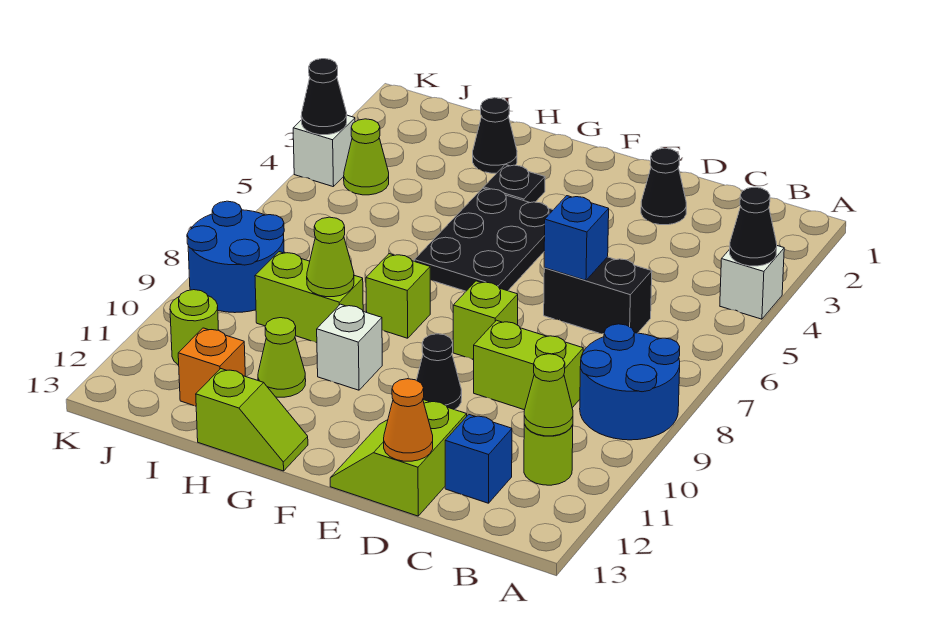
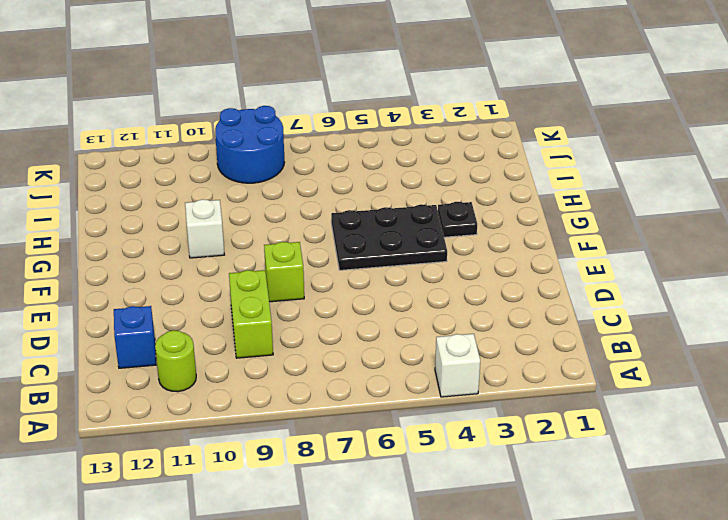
none -> blue 2x2 round brick [580,324,680,440]
none -> black 1x2 brick [544,257,652,334]
none -> black 1x1 cone [641,148,686,225]

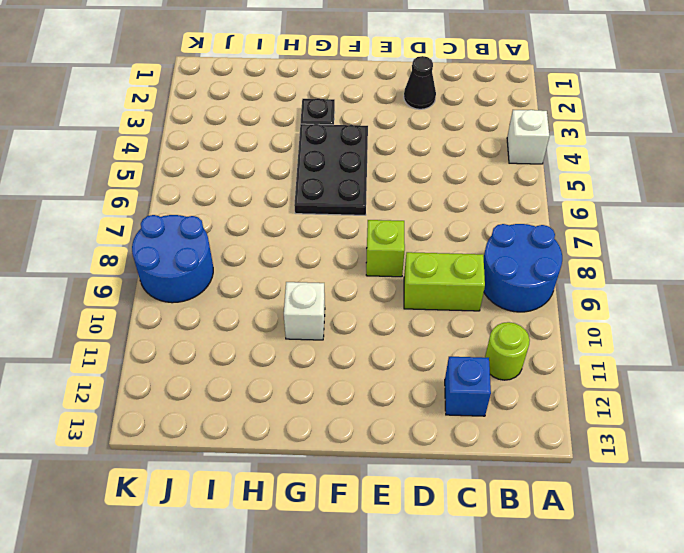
none -> black 1x2 brick [544,257,652,334]
none -> lime 2x2 slope [330,400,467,516]
none -> black 1x1 cone [417,334,462,410]

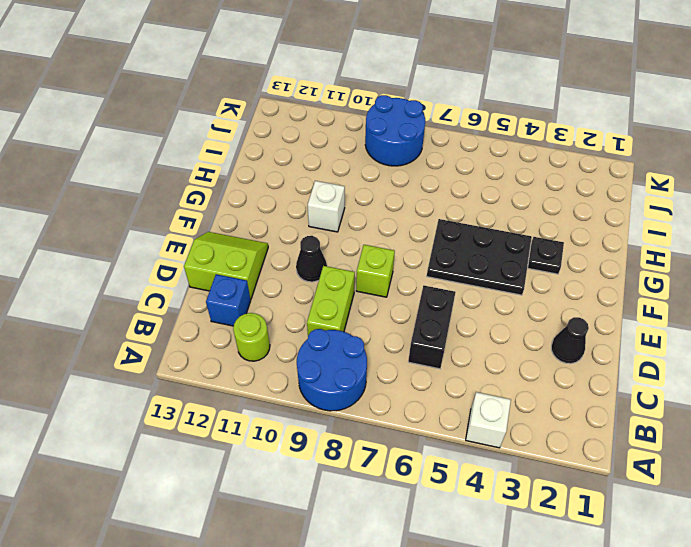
none -> lime 1x1 brick [366,254,430,338]
none -> lime 1x2 slope [196,369,308,471]
none -> black 1x1 cone [473,98,517,173]

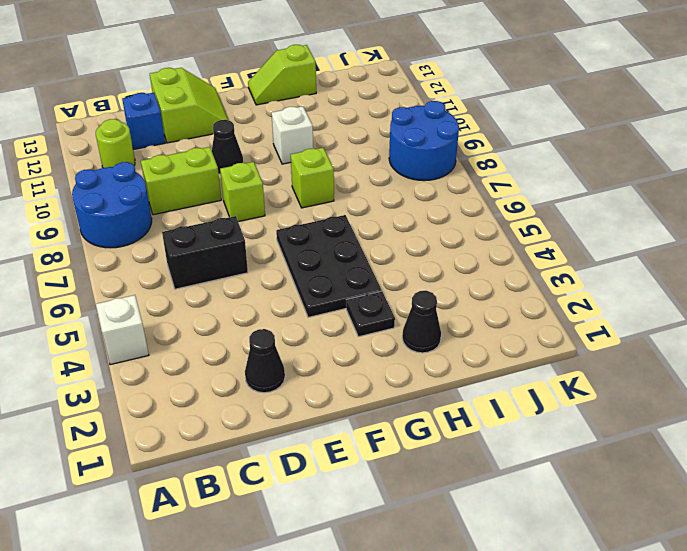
none -> lime 1x2 brick [255,252,363,343]
none -> lime 1x1 cone [258,318,306,397]
none -> orange 1x1 brick [178,328,245,406]

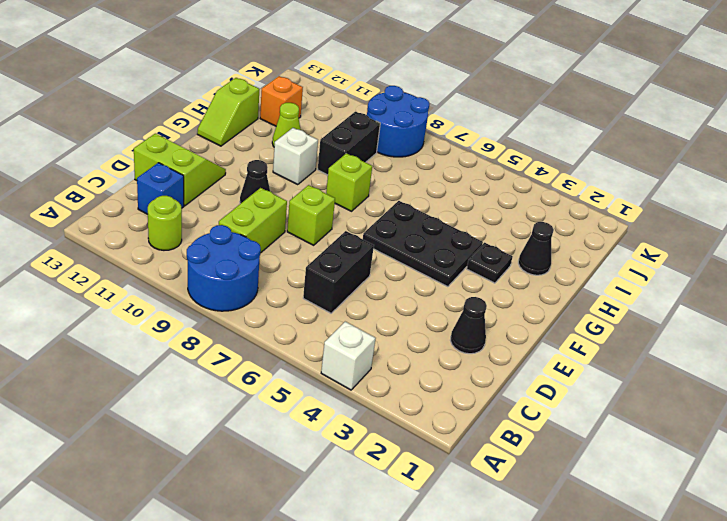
black 1x2 brick [318,112,380,175] -> lime 1x2 brick [255,252,363,343]
none -> lime 1x1 cone [344,119,389,195]
none -> lime 1x1 round brick [170,290,218,365]
none -> white 1x1 brick [293,115,355,187]

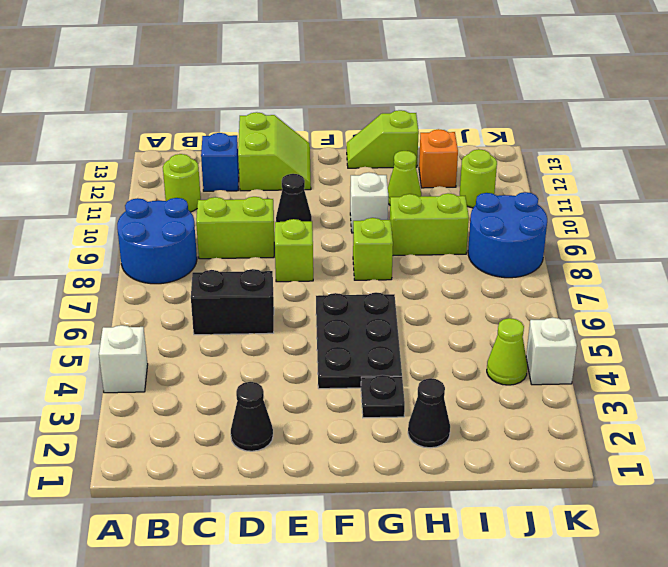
none -> black 1x1 cone [730,187,777,266]
none -> lime 1x1 cone [524,354,573,436]
none -> blue 1x1 brick [544,196,609,280]

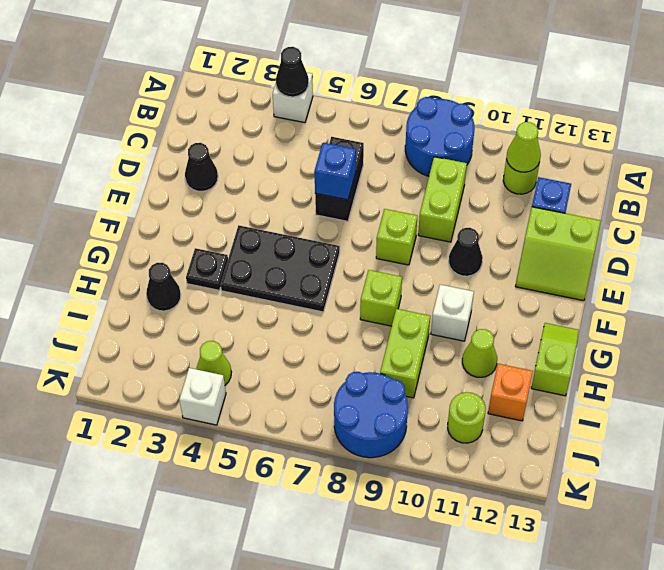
none -> orange 1x1 cone [384,379,433,461]
none -> lime 1x1 cone [307,217,354,297]
none -> black 1x1 cone [301,59,347,135]

